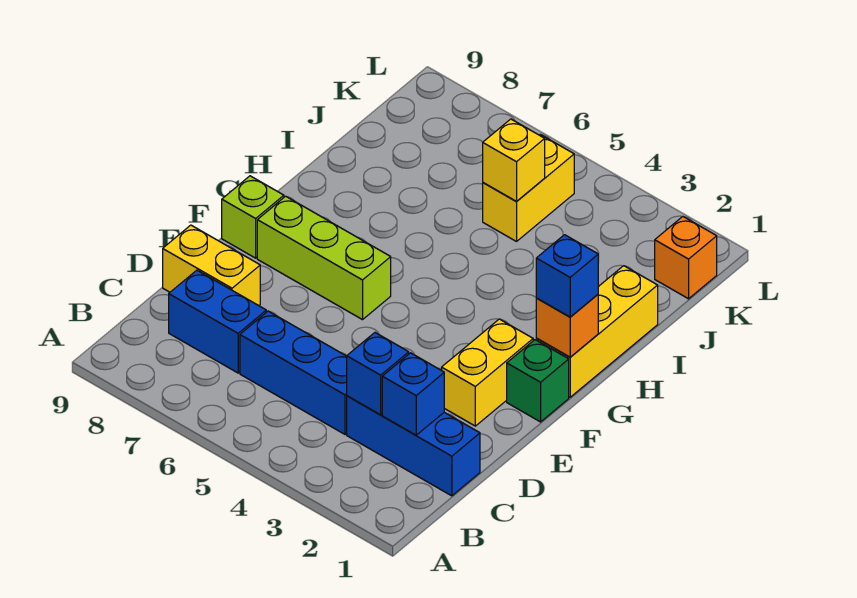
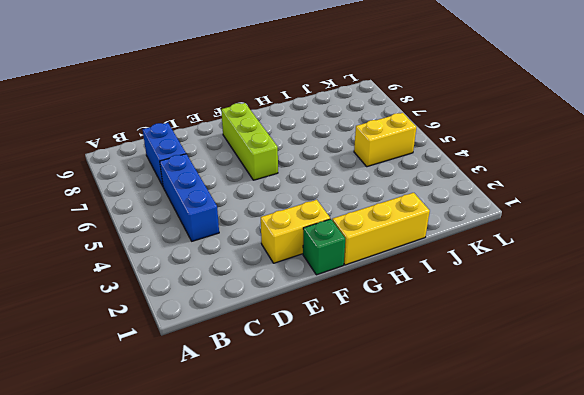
none -> blue 1x3 brick [347,396,480,496]
none -> yellow 1x2 brick [163,225,260,306]
none -> lime 1x1 brick [222,176,284,258]

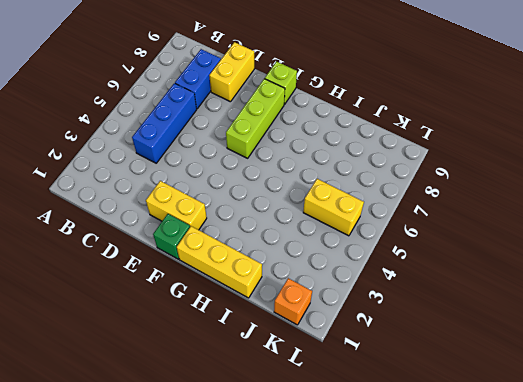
none -> blue 1x3 brick [347,396,480,496]
none -> blue 1x1 brick [382,353,444,435]
none -> blue 1x1 brick [347,333,409,415]

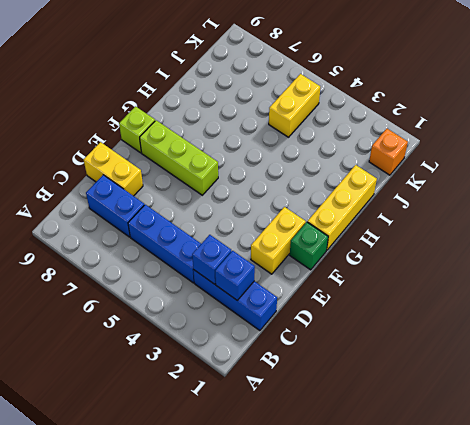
none -> orange 1x1 brick [536,295,598,357]
none -> yellow 1x1 brick [483,119,545,202]
none -> blue 1x1 brick [536,235,598,317]

